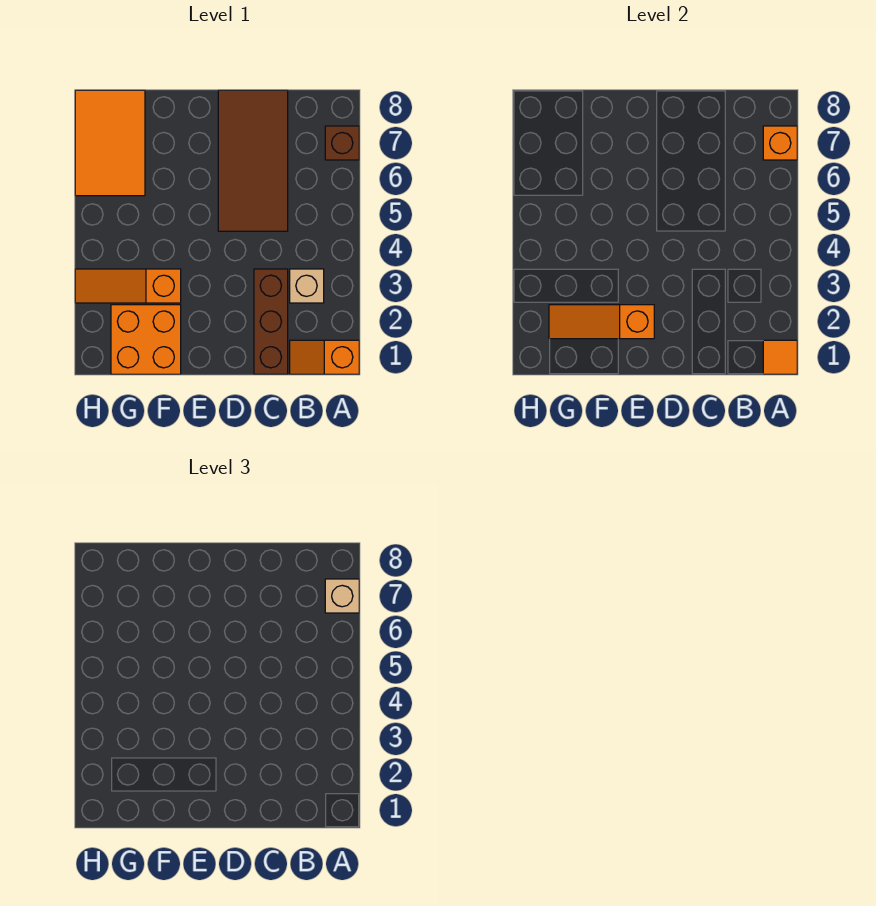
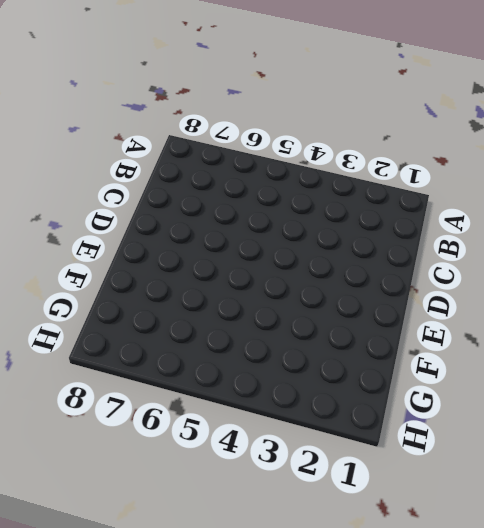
none -> orange 1x2 slope [290,340,359,374]
none -> brown 1x1 brick [325,126,359,160]
none -> tan 1x1 brick [290,269,324,303]

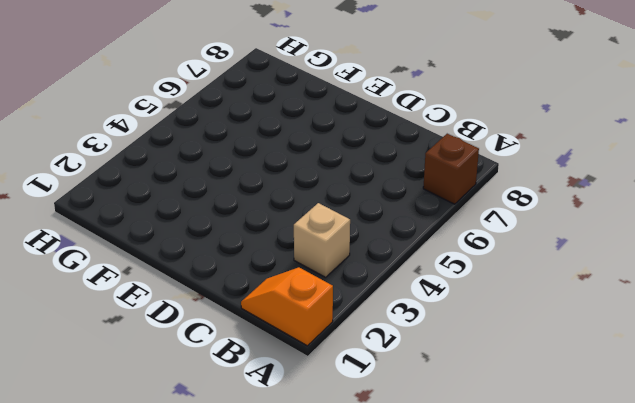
none -> brown 1x3 brick [254,269,288,374]
none -> brown 2x4 tile [218,90,288,231]
none -> orange 2x2 brick [111,305,181,374]

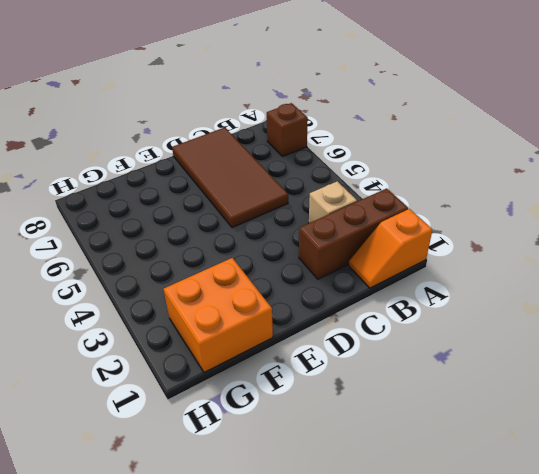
brown 1x3 brick [299,188,408,279] -> brown 1x3 brick turned to [254,269,288,374]
none -> orange 1x3 slope [75,269,181,303]
none -> orange 2x3 tile [75,90,145,196]
none -> orange 1x1 tile [763,340,797,374]

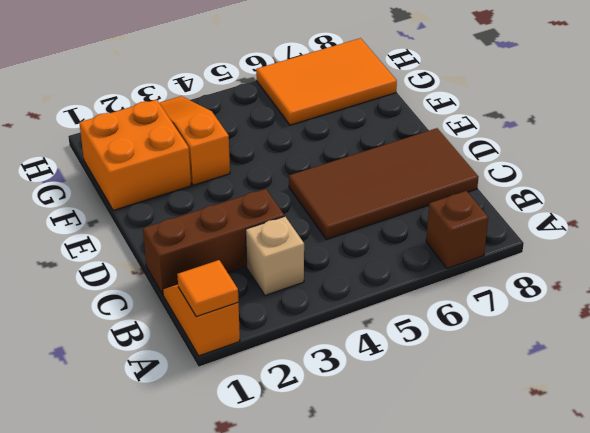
none -> orange 1x1 brick [763,126,797,160]
none -> orange 1x3 slope [549,305,654,339]
none -> tan 1x1 brick [325,579,359,613]

